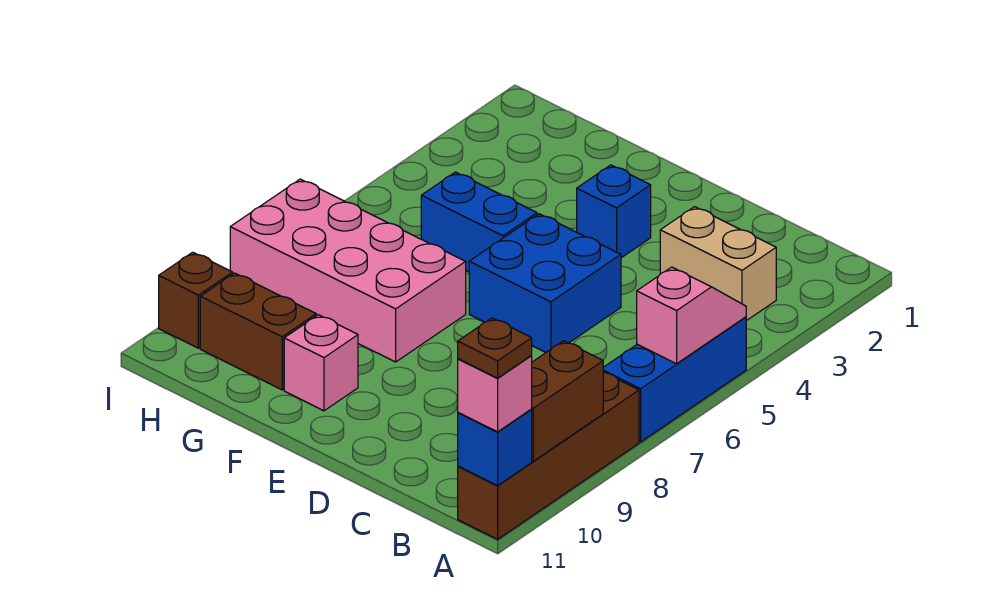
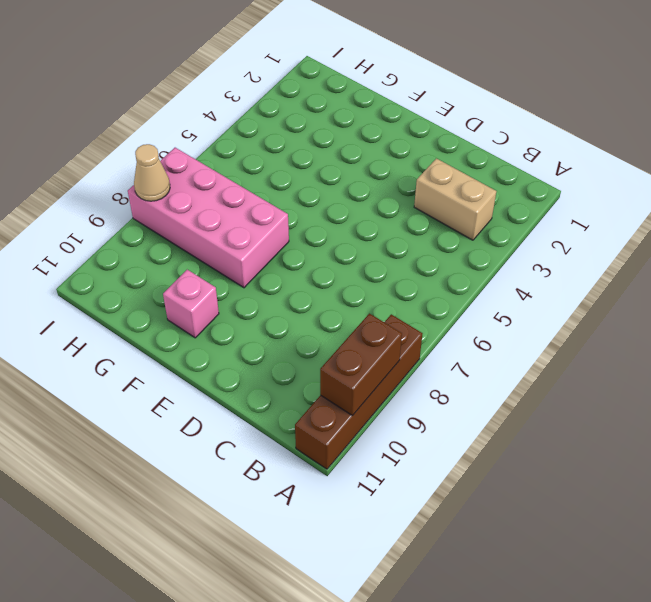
tan 1x1 cone [134,144,170,201] -> none
none -> blue 1x3 brick [603,317,746,442]
none -> blue 2x2 brick [469,214,621,352]
none -> blue 1x1 brick [577,165,651,258]

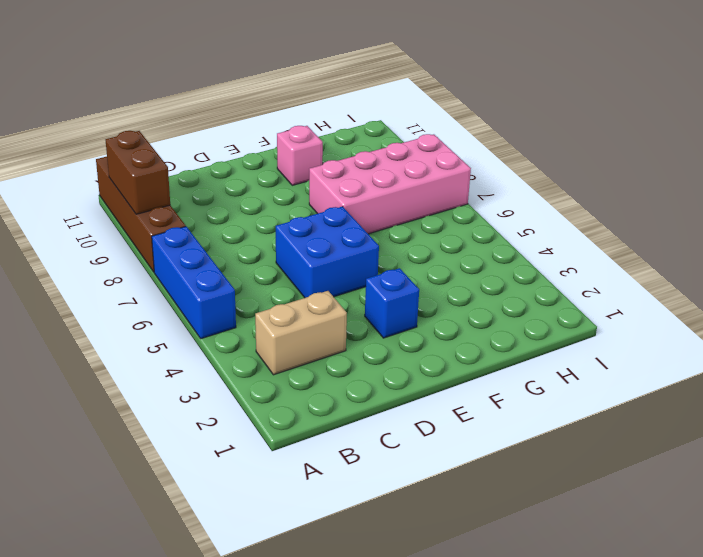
none -> blue 1x2 brick [421,172,537,272]
none -> brown 1x2 brick [200,273,316,390]
none -> brown 1x1 brick [159,252,233,348]

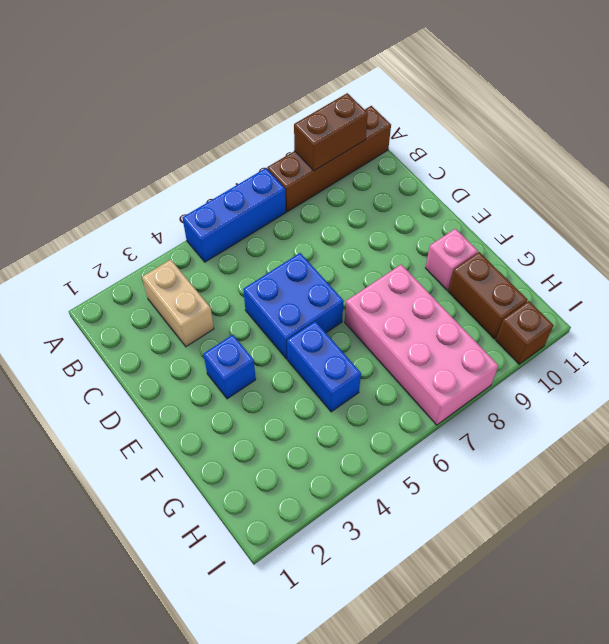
none -> pink 1x2 slope [637,267,746,364]
none -> blue 1x1 brick [458,410,532,486]
none -> pink 1x1 brick [458,356,532,432]

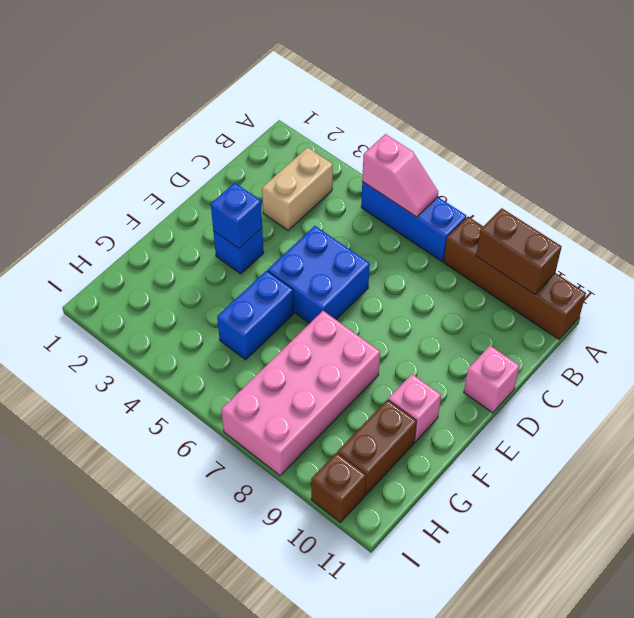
pink 1x2 slope [362,134,438,217] -> pink 1x2 slope turned to [637,267,746,364]
pink 1x1 brick [464,346,519,413] -> pink 1x1 brick moved to [458,356,532,432]
blue 1x1 brick [211,183,262,248] -> blue 1x1 brick moved to [458,410,532,486]
none -> brown 1x1 plate [458,318,532,378]

